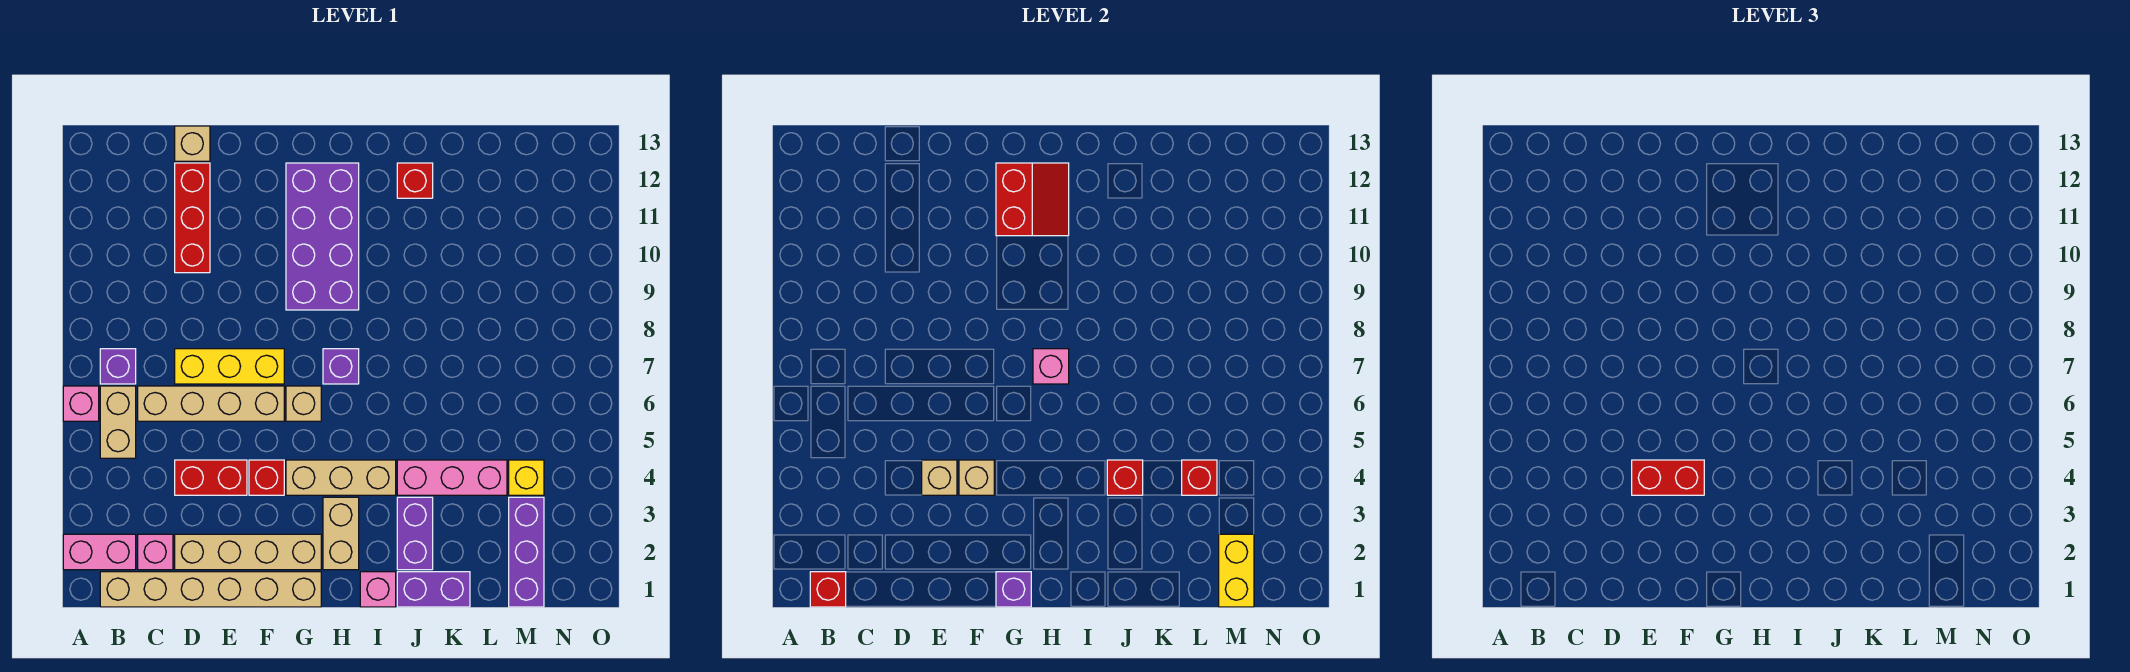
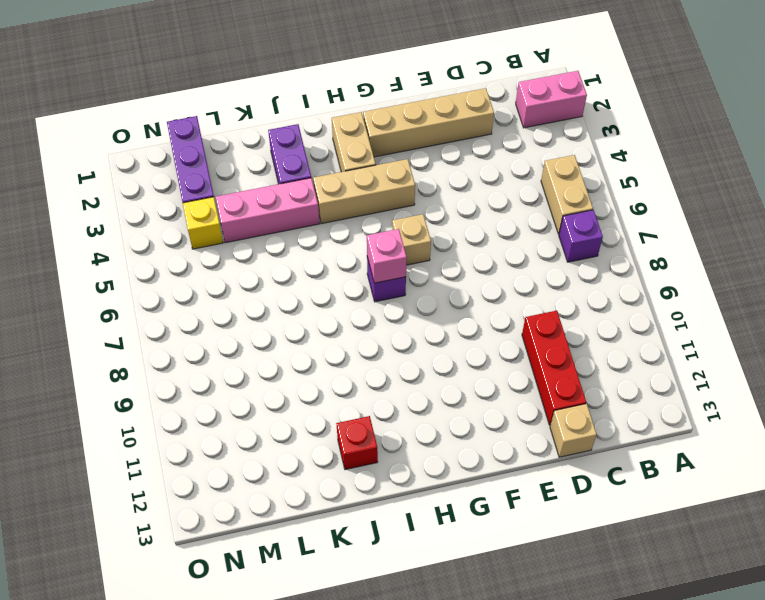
none -> pink 1x1 brick [63,386,99,421]
none -> tan 1x6 brick [100,572,321,607]
none -> pink 1x1 brick [138,534,173,570]
none -> tan 1x4 brick [138,386,284,421]

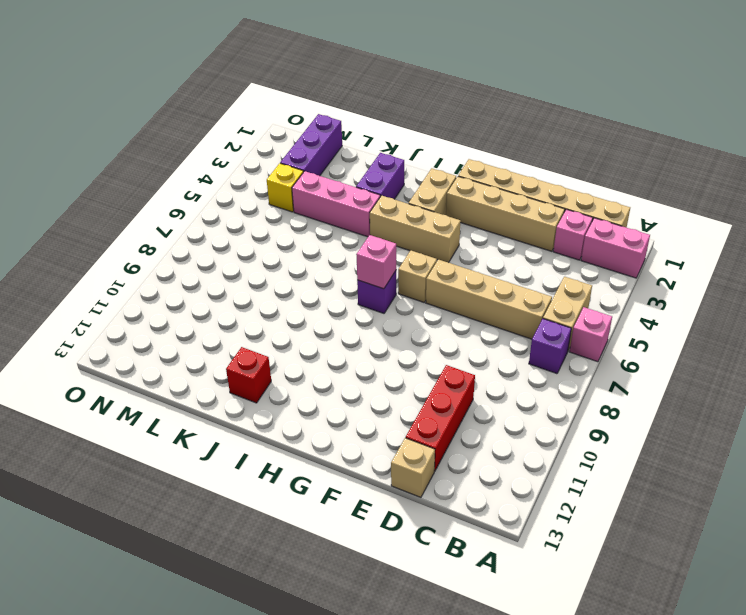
none -> red 1x2 brick [175,460,247,495]
none -> yellow 1x3 brick [175,349,284,384]
none -> red 1x1 brick [249,460,284,495]
none -> purple 2x4 brick [286,163,359,310]

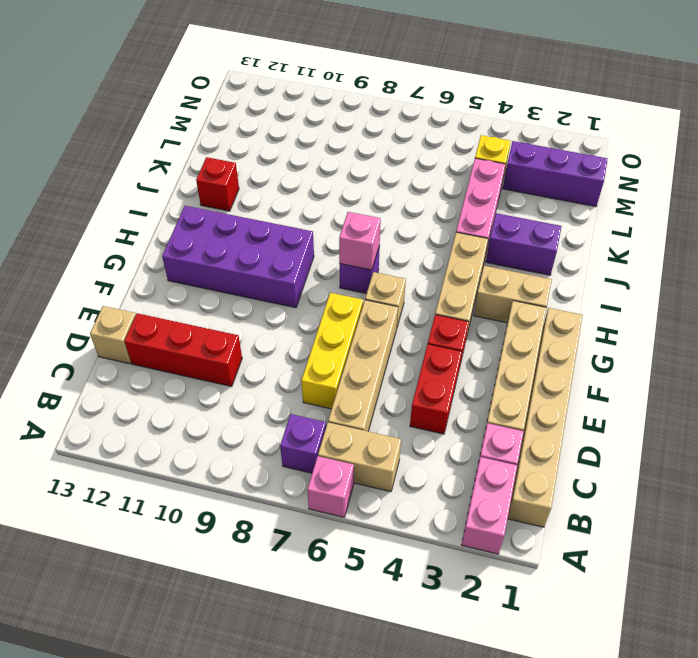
none -> pink 1x1 brick [360,572,396,607]
none -> purple 1x2 brick [397,572,470,607]
none -> red 1x1 brick [810,572,846,607]
none -> tan 1x1 brick [922,460,957,495]

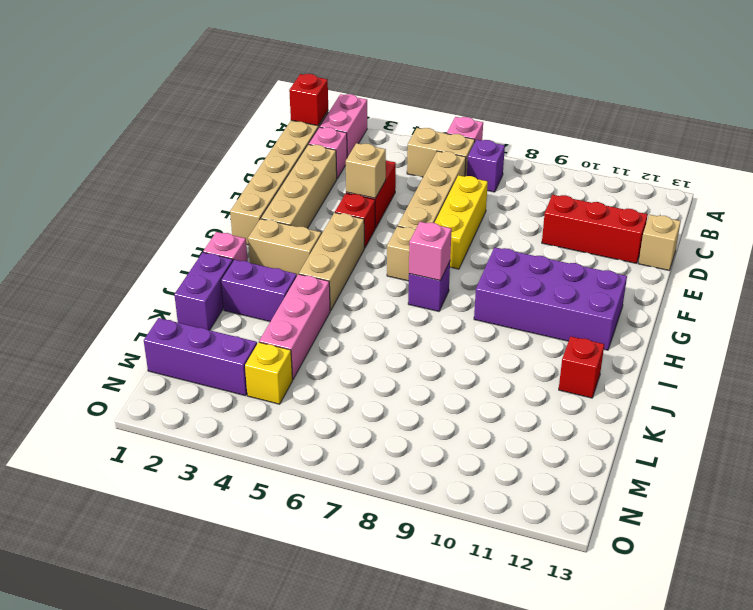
none -> tan 1x1 brick [959,460,994,495]
none -> purple 1x1 brick [996,572,1031,607]
none -> red 2x2 slope [996,163,1069,236]
none -> red 1x1 brick [1107,460,1143,495]

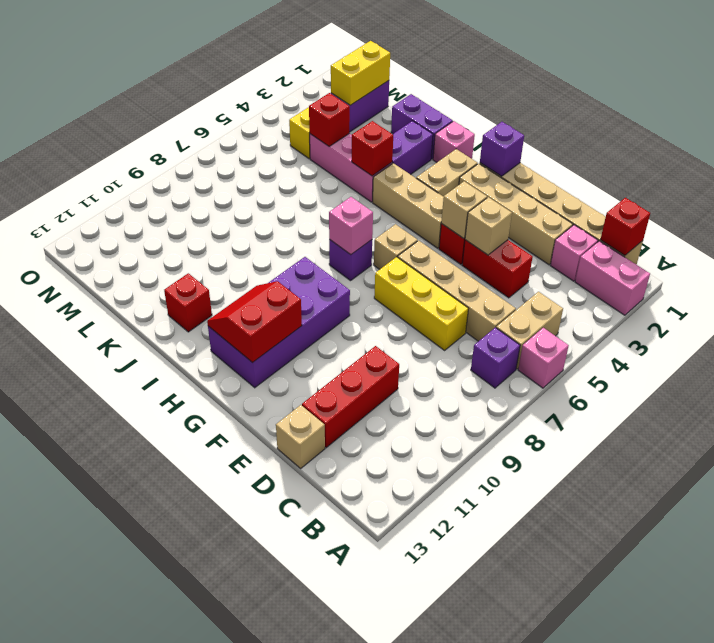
none -> red 1x2 brick [1632,460,1704,495]

